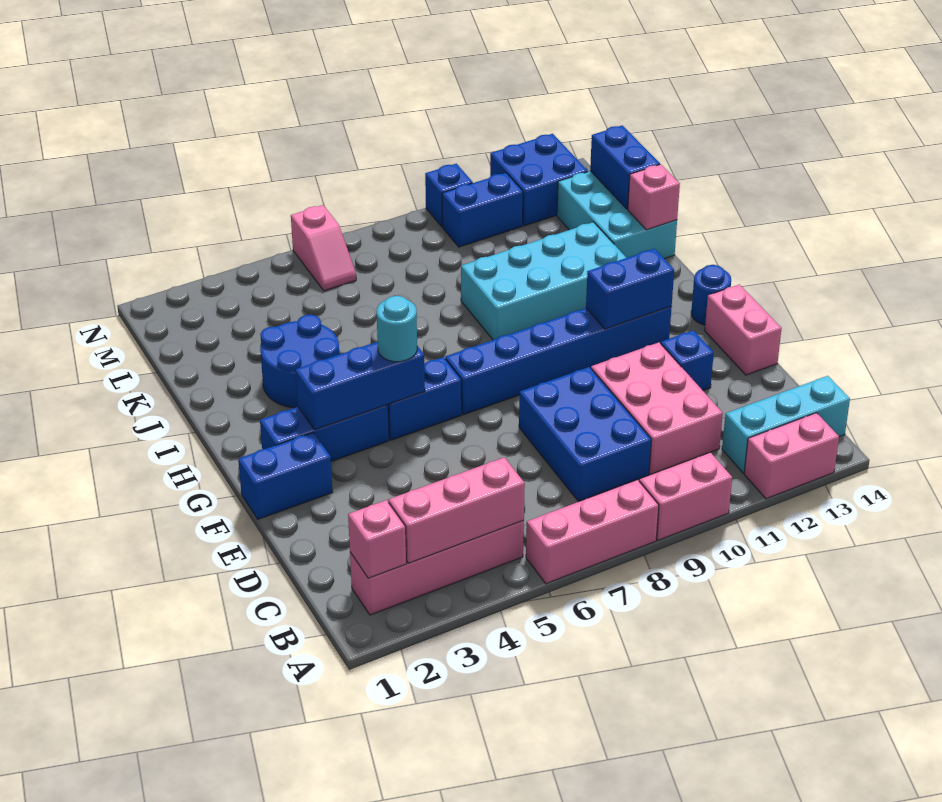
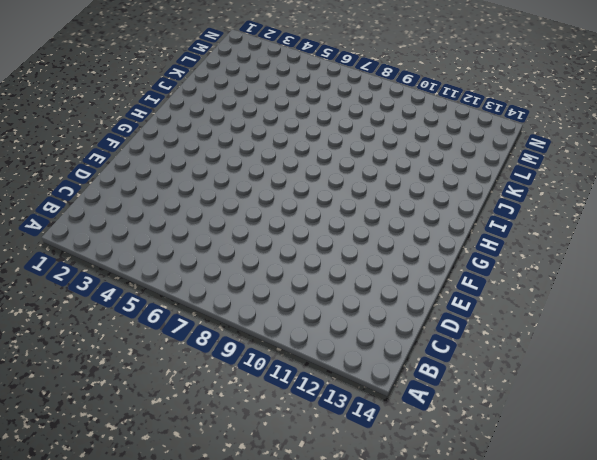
none -> pink 1x3 brick [526,480,659,584]
none -> pink 1x2 brick [639,452,732,540]
none -> pink 1x2 brick [744,413,839,499]

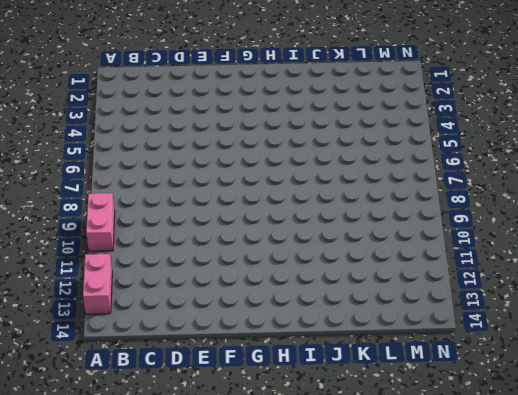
none -> pink 1x3 brick [526,480,659,584]
none -> pink 1x4 brick [350,521,524,615]
none -> cyan 1x3 brick [722,376,850,473]

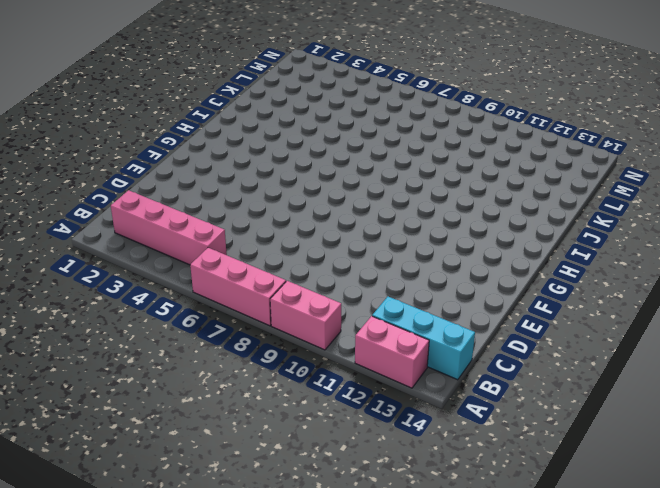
none -> blue 2x3 brick [519,367,651,501]
none -> pink 2x3 brick [591,342,723,475]
none -> blue 1x1 brick [661,330,714,391]

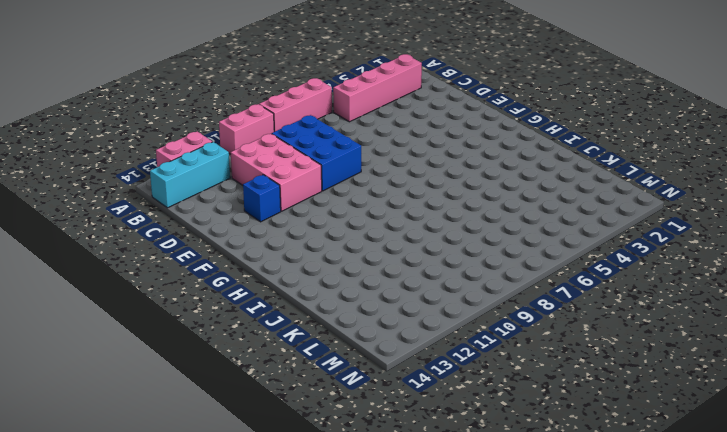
none -> pink 1x2 brick [705,284,782,375]
none -> blue 1x2 brick [238,432,333,519]
none -> blue 1x3 brick [260,405,389,461]

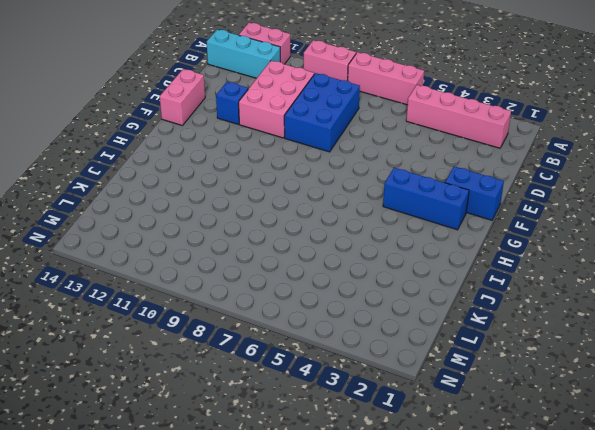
none -> blue 1x2 brick [388,357,462,440]
none -> blue 1x6 brick [445,307,672,415]
none -> blue 1x1 round brick [691,265,731,325]

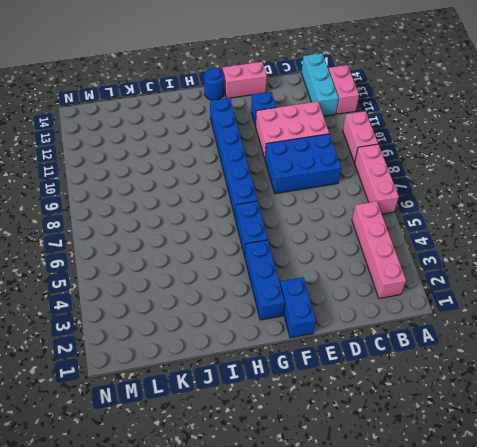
none -> blue 2x2 round brick [260,315,339,408]
none -> cyan 2x4 brick [461,222,626,340]
none -> cyan 2x3 brick [557,171,677,259]

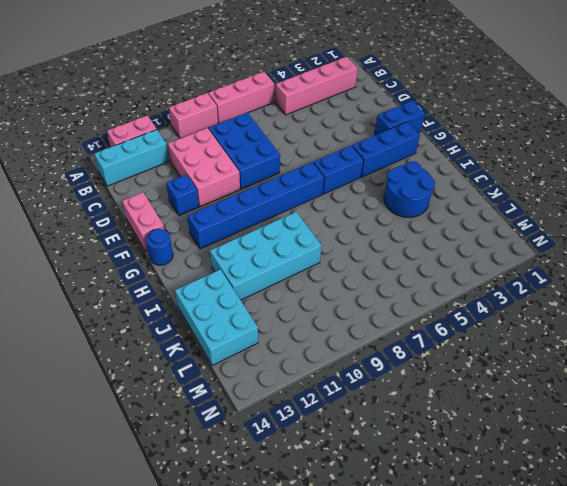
none -> pink 1x2 slope [291,205,356,291]
none -> blue 1x2 brick [442,173,523,247]
none -> blue 2x2 brick [490,134,588,226]

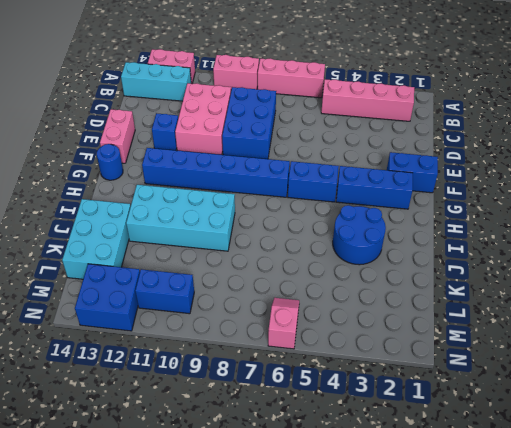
none -> blue 1x1 brick [425,164,473,227]
none -> pink 1x1 brick [348,500,407,578]
none -> pink 1x3 brick [388,457,525,563]

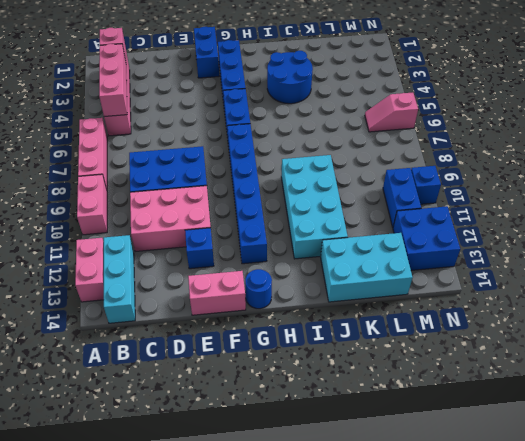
none -> blue 1x3 brick [295,342,425,430]
none -> blue 1x2 brick [586,249,674,329]
none -> pink 1x1 brick [628,164,680,230]

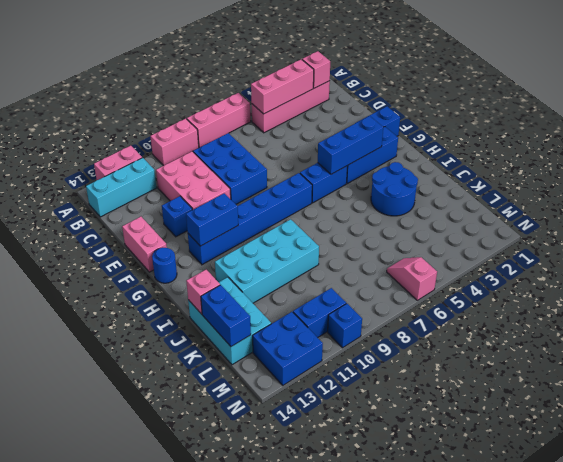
none -> cyan 1x1 round brick [377,296,417,362]

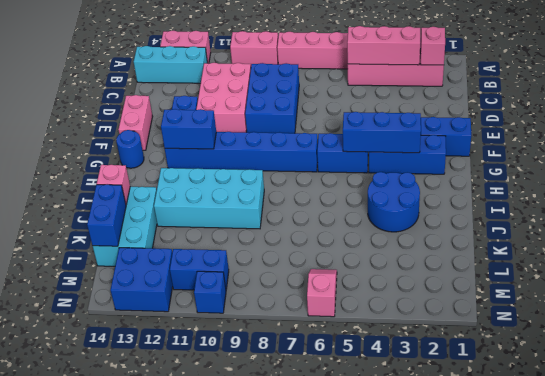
none -> cyan 1x1 round brick [377,296,417,362]

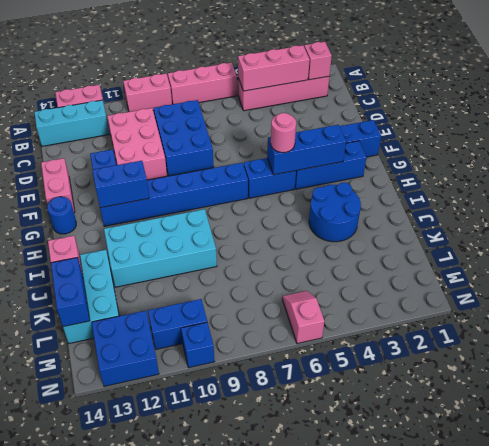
pink 1x1 round brick [271,113,296,153] -> cyan 1x1 round brick [377,296,417,362]

